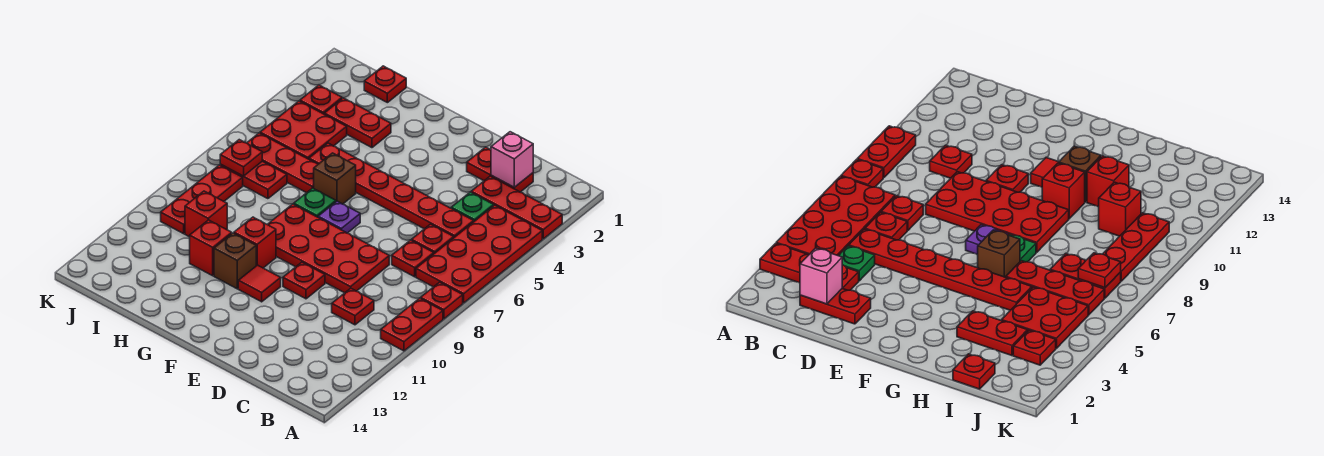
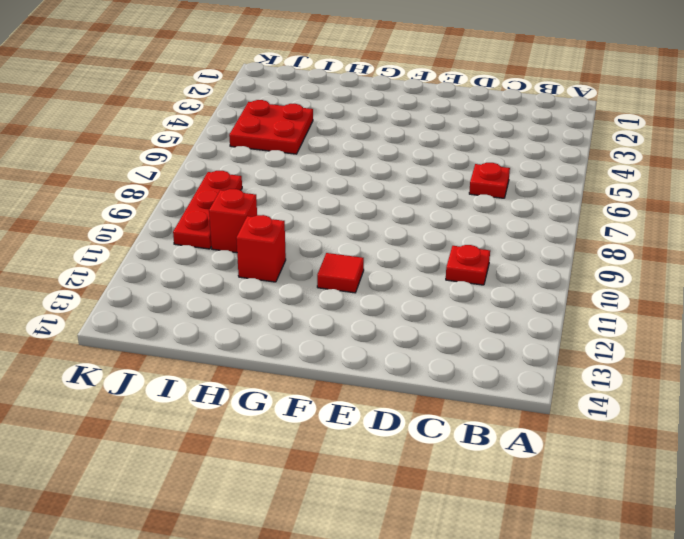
none -> red 1x3 plate [471,176,562,239]
none -> red 2x4 plate [416,205,542,303]
none -> red 1x1 plate [421,282,463,319]

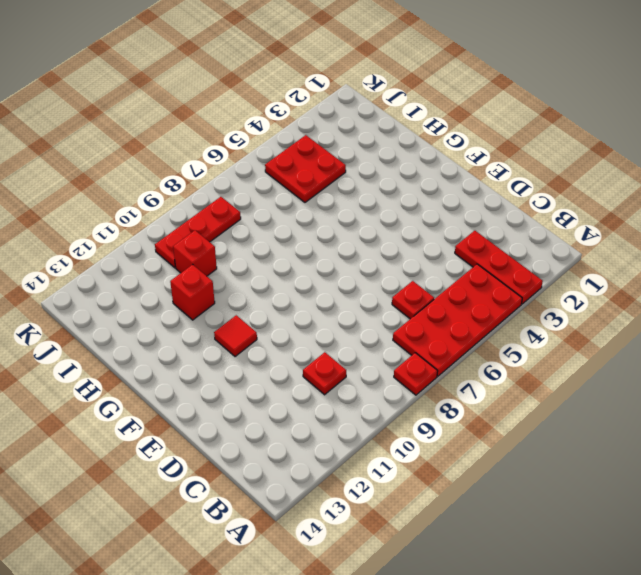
none -> red 1x2 plate [381,298,443,351]
none -> red 1x2 plate [467,147,533,192]
none -> green 1x1 plate [451,192,494,221]

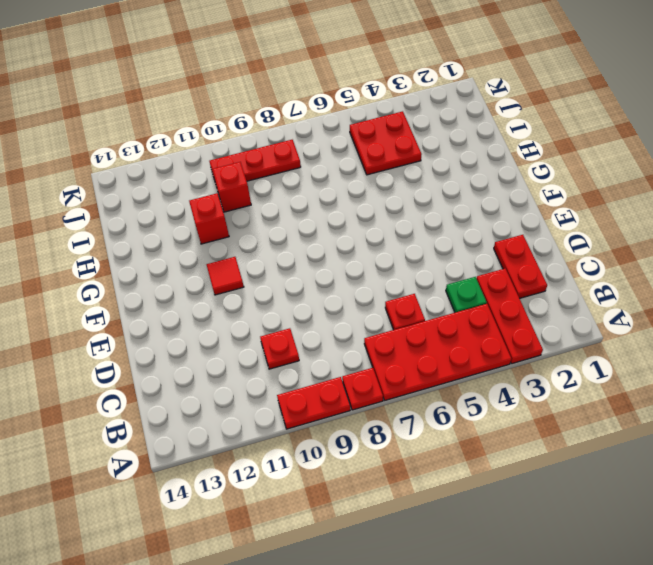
none -> red 1x6 plate [309,143,474,237]
none -> red 1x1 plate [392,240,434,277]
none -> red 2x4 plate [267,204,389,293]

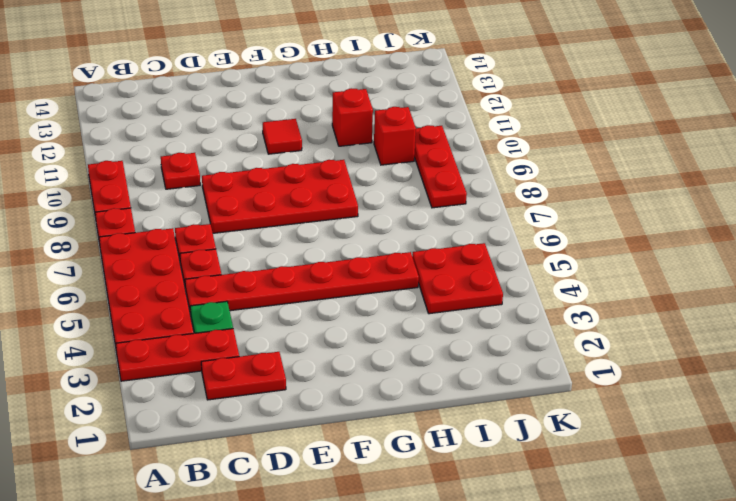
none -> red 1x1 plate [283,262,325,299]
none -> purple 1x1 plate [318,201,360,233]
none -> brown 1x1 brick [314,153,356,204]

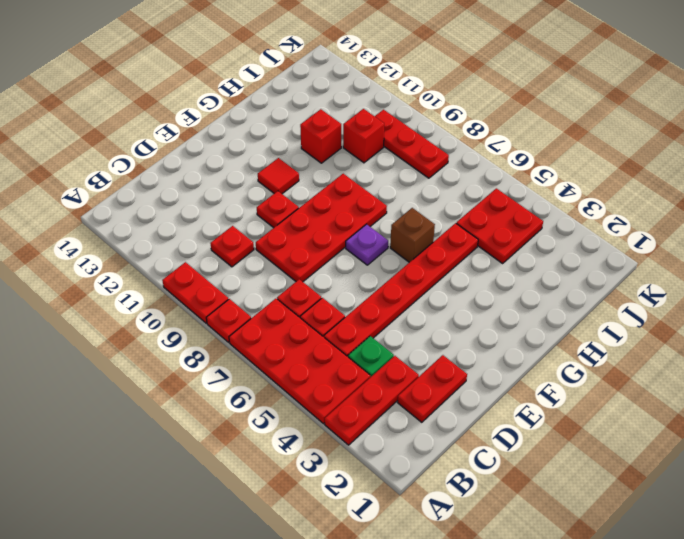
none -> green 1x1 plate [294,188,336,217]
none -> red 1x1 brick [234,217,276,268]
none -> brown 1x1 brick [214,233,256,289]

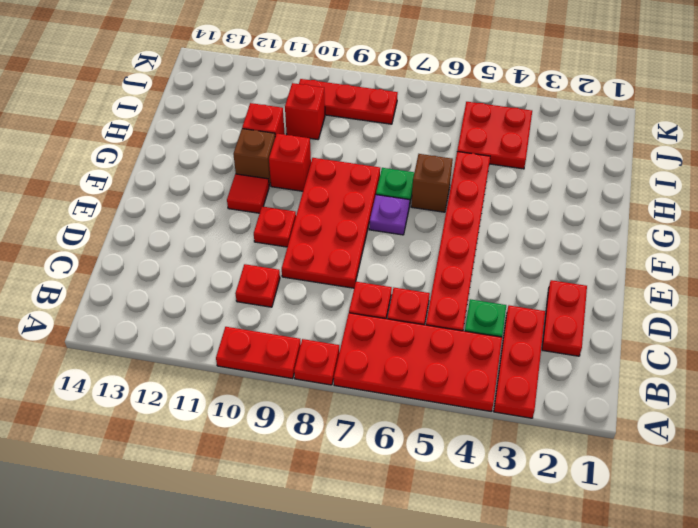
none -> red 1x2 plate [324,98,391,148]
none -> red 1x3 plate [247,133,318,193]
none -> red 1x1 plate [364,66,406,103]

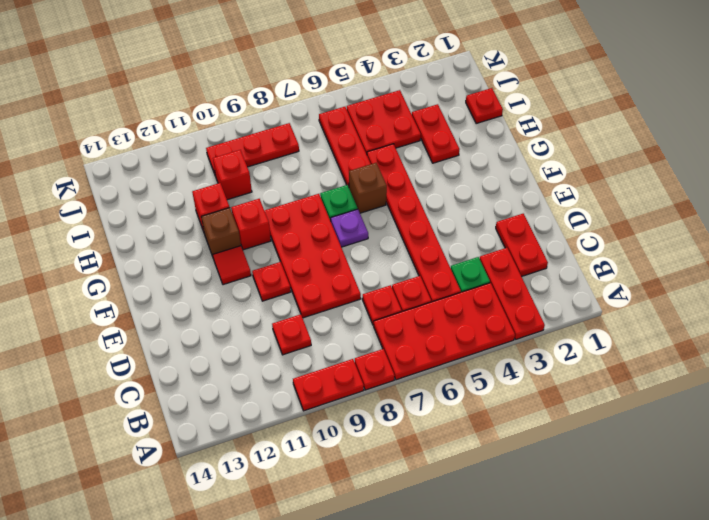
none -> red 1x2 plate [220,161,287,199]
none -> red 1x1 plate [300,85,342,114]
none -> pink 1x1 brick [491,132,533,187]

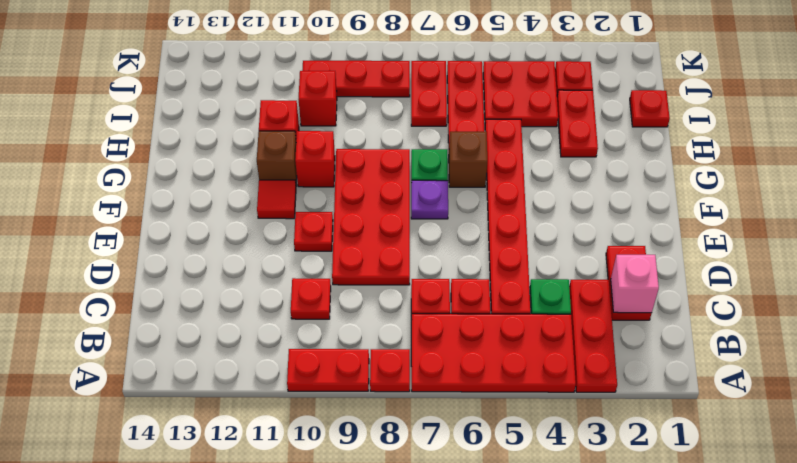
none -> red 1x1 plate [220,140,262,176]

